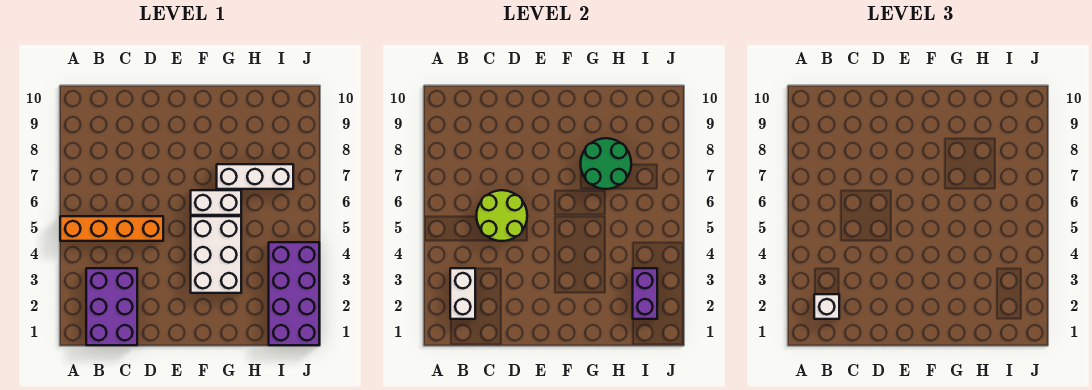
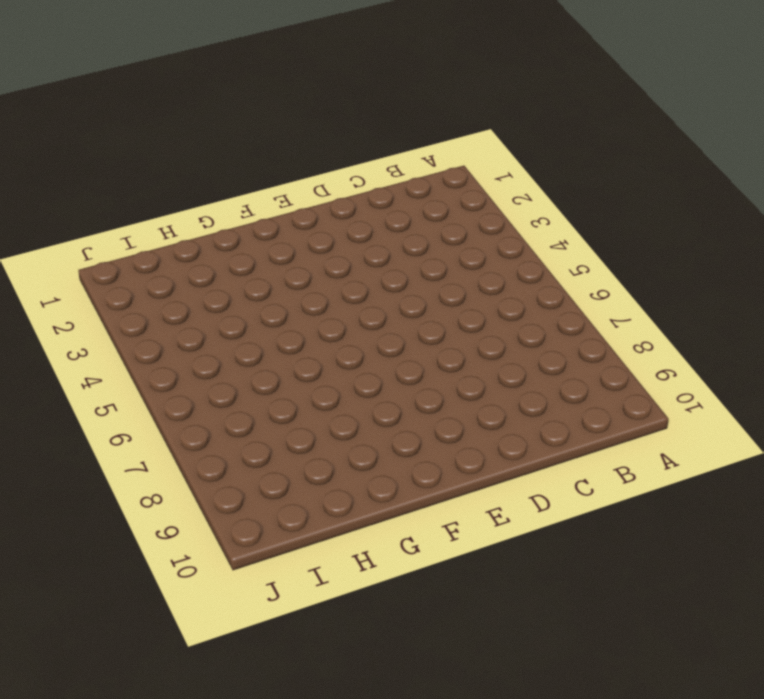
none -> orange 1x4 brick [60,216,163,241]
none -> purple 2x3 brick [86,268,137,345]

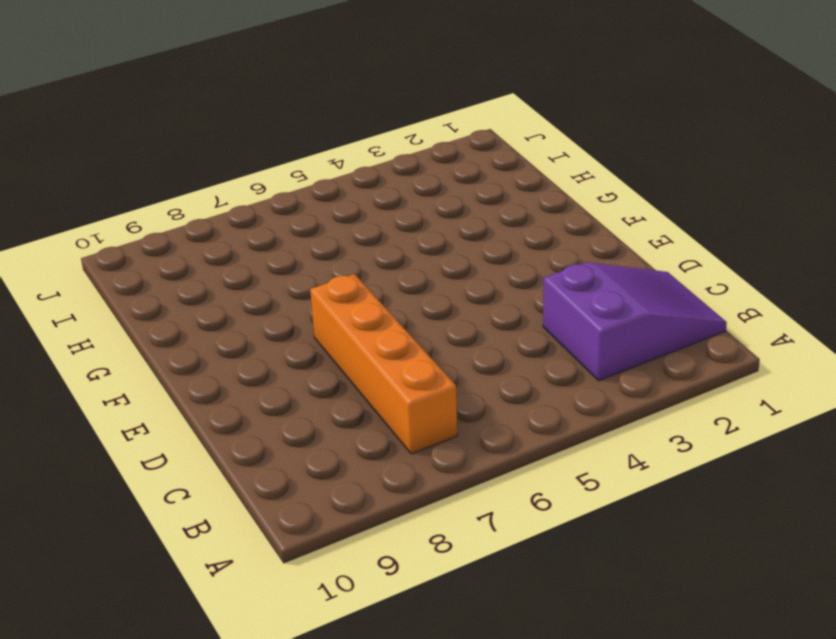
purple 2x3 slope [543,262,727,381] -> purple 2x3 brick [86,268,137,345]
orange 1x4 brick [310,274,457,454] -> orange 1x4 brick moved to [60,216,163,241]
none -> white 2x3 brick [191,216,241,293]
none -> white 1x2 brick [191,190,241,215]

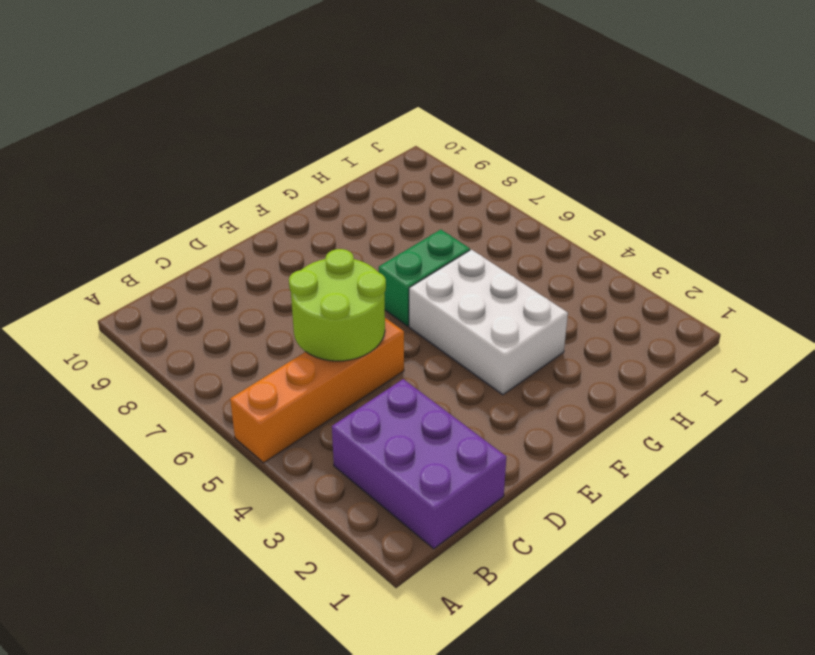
green 1x2 brick [379,230,470,326] -> white 1x2 brick [191,190,241,215]
none -> white 1x3 brick [217,164,293,189]
none -> purple 2x4 brick [269,242,319,345]

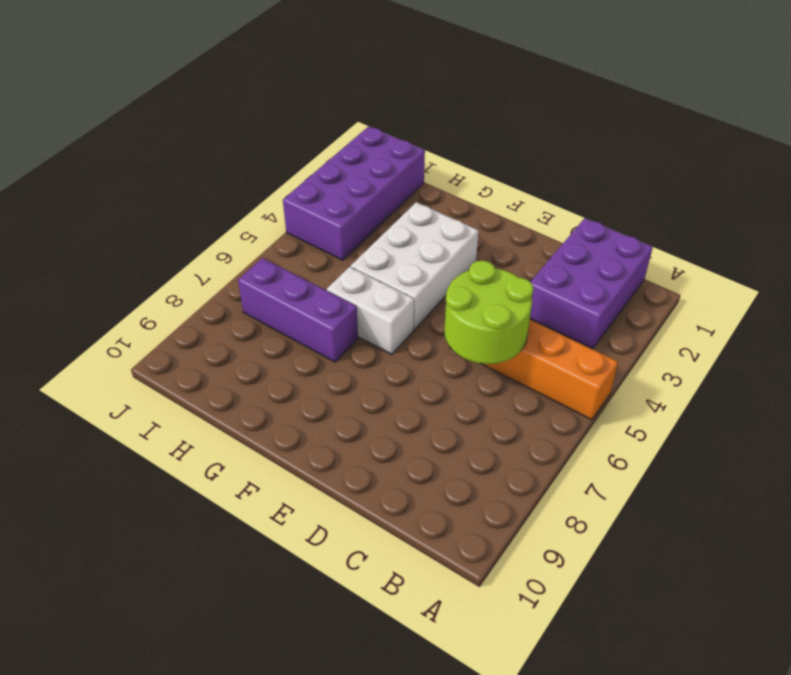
purple 1x3 brick [238,258,358,362] -> white 1x3 brick [217,164,293,189]
none -> white 1x2 brick [450,268,475,319]
none -> green 2x2 round brick [581,138,631,189]

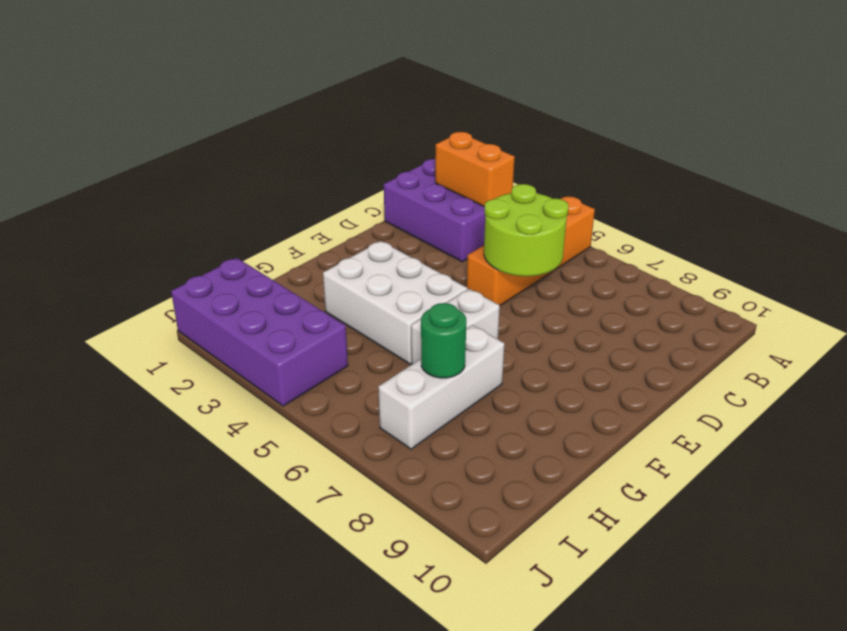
orange 1x2 brick [435,132,515,207] -> white 1x2 brick [450,268,475,319]
green 1x1 round brick [421,303,466,378] -> green 2x2 round brick [581,138,631,189]
none -> purple 1x2 brick [633,268,657,319]
none -> white 1x1 brick [814,294,839,319]

